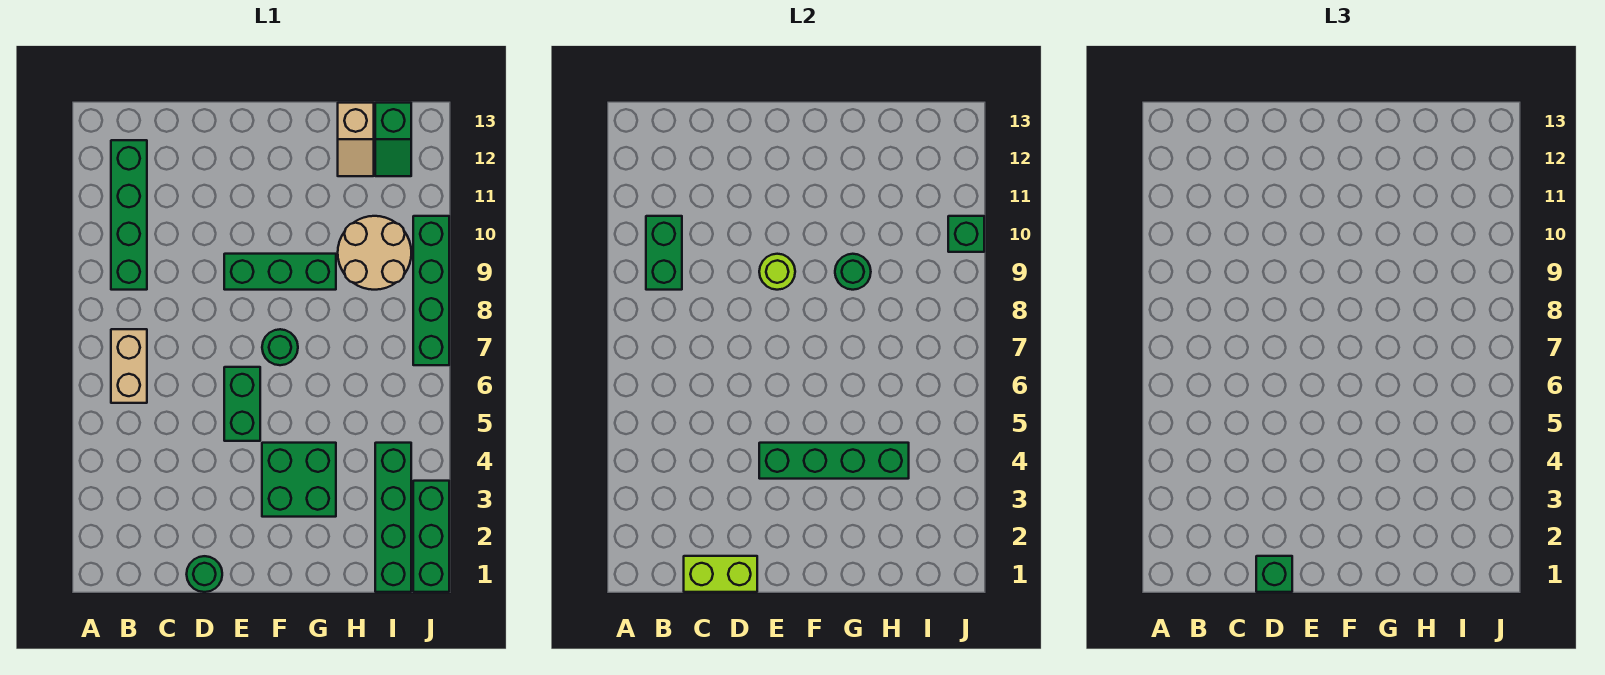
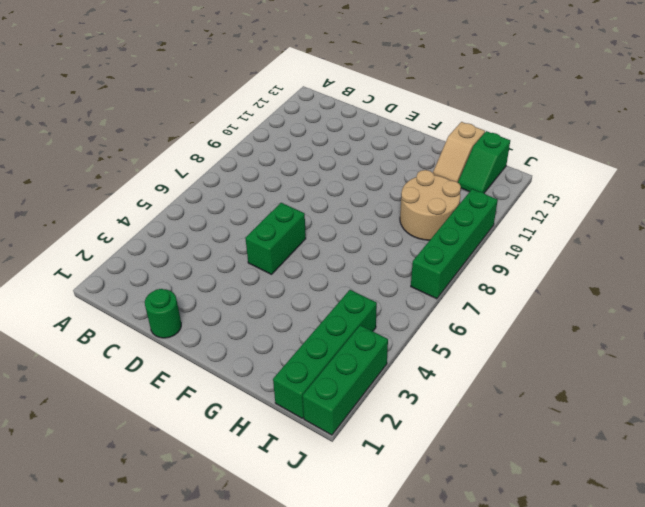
none -> tan 1x2 brick [111,329,147,403]
none -> green 1x4 brick [111,140,147,290]
none -> green 1x3 brick [224,254,336,290]

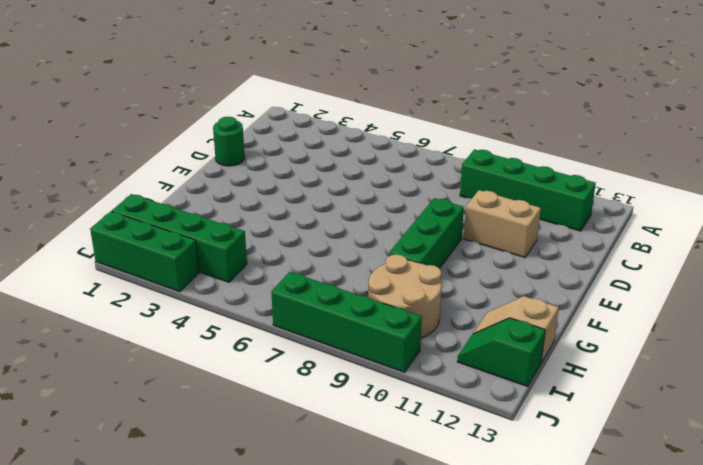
tan 1x2 brick [464,190,541,258] -> tan 1x2 brick moved to [111,329,147,403]
none -> green 1x2 brick [224,367,260,441]
none -> green 2x2 brick [262,443,336,517]
none -> green 1x1 round brick [262,329,298,365]

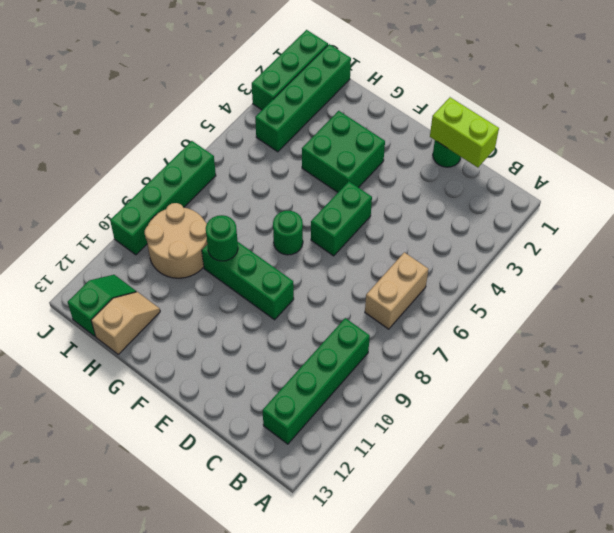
none -> green 1x2 brick [646,216,682,290]
none -> green 1x4 brick [759,443,909,479]
none -> lime 1x1 round brick [759,254,795,290]

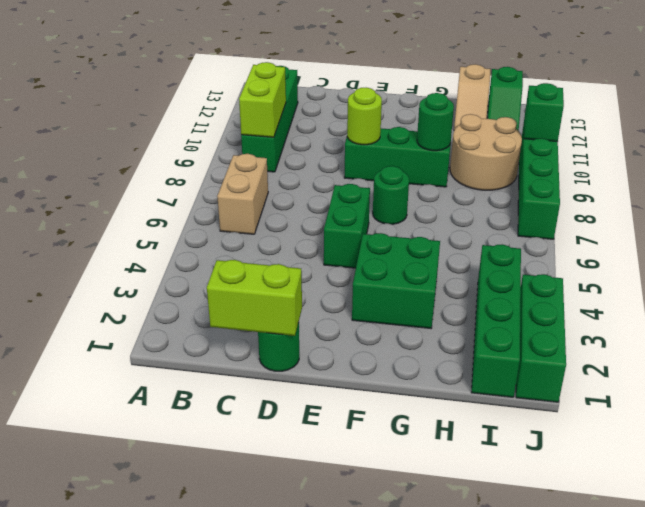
lime 1x2 brick [239,62,286,137] -> green 1x2 brick [646,216,682,290]
none -> green 1x4 brick [759,443,909,479]
none -> green 1x1 brick [1256,556,1292,592]

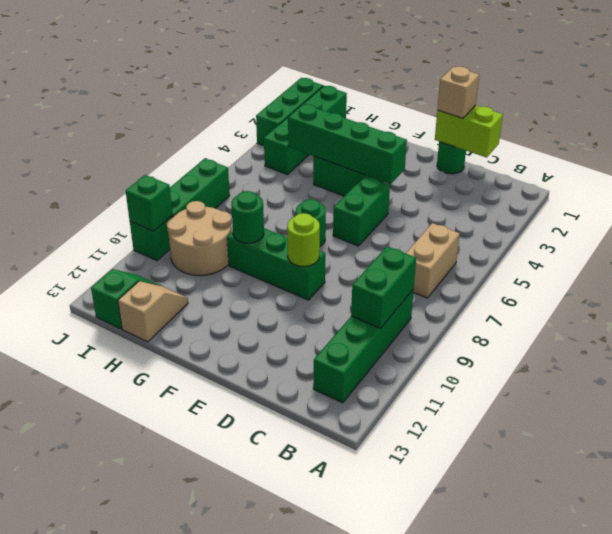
tan 1x1 brick [437,67,479,118] -> green 1x1 brick [1256,556,1292,592]

